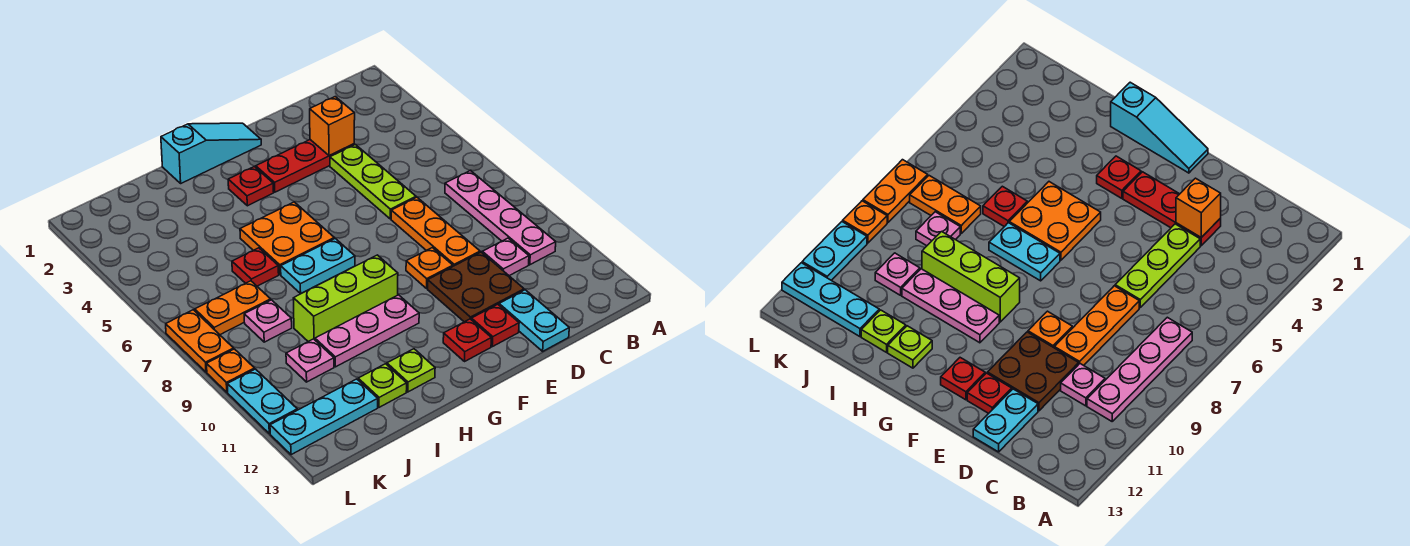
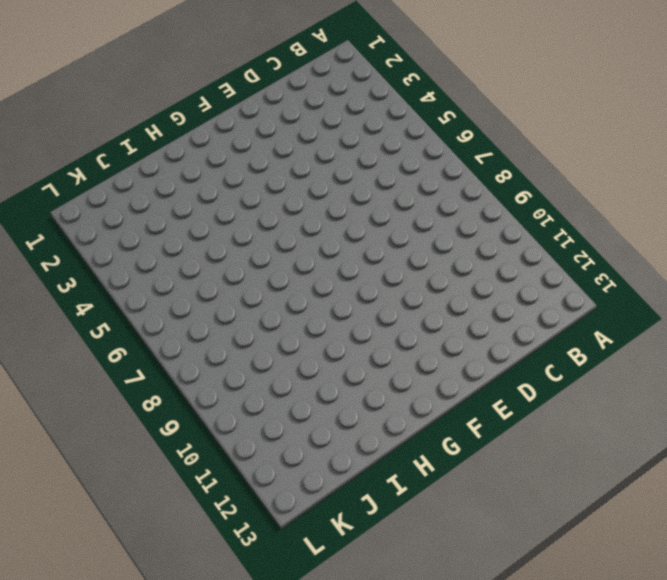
none -> pink 1x4 plate [445,170,556,265]
none -> pink 1x1 plate [482,238,529,276]
none -> red 1x3 plate [256,140,354,192]

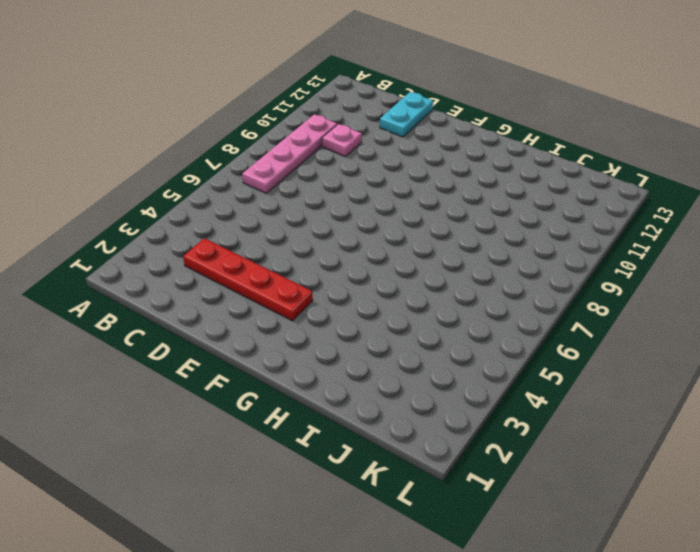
red 1x4 plate [183,238,313,321] -> red 1x3 plate [256,140,354,192]
none -> lime 1x3 plate [330,144,416,219]
none -> orange 1x3 plate [391,197,480,266]
none -> brown 2x2 plate [428,252,524,322]

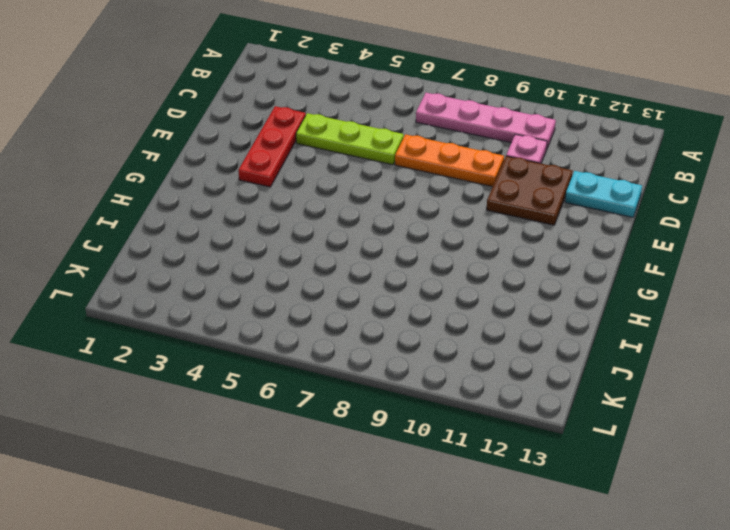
none -> orange 1x1 plate [406,248,453,289]
none -> red 1x1 plate [471,304,519,347]
none -> cyan 1x3 slope [161,123,261,183]

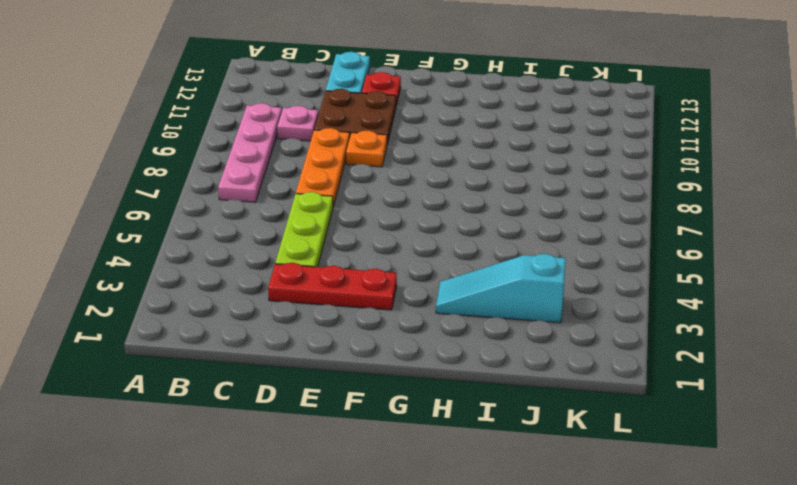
cyan 1x3 slope [436,254,566,323] -> cyan 1x3 slope moved to [161,123,261,183]
none -> red 1x1 plate [443,319,491,361]
none -> red 1x1 plate [228,166,274,206]
none -> orange 2x2 plate [240,202,334,275]

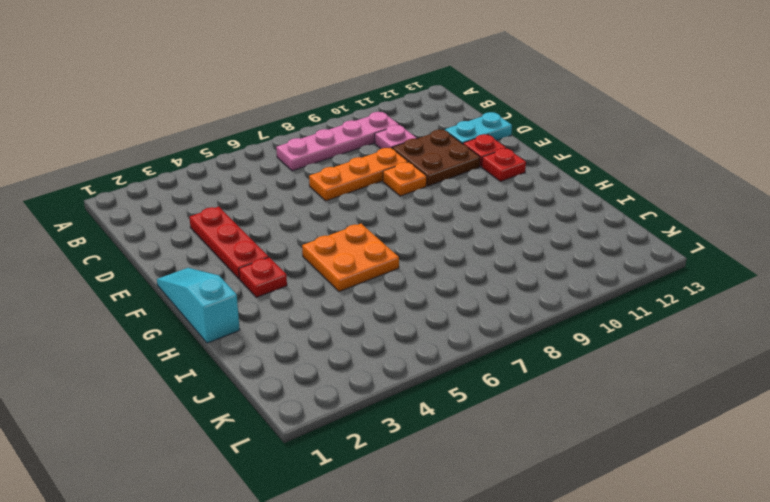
none -> lime 1x3 plate [330,144,416,219]
none -> cyan 1x2 plate [281,239,355,293]
none -> lime 1x3 brick [293,255,398,341]

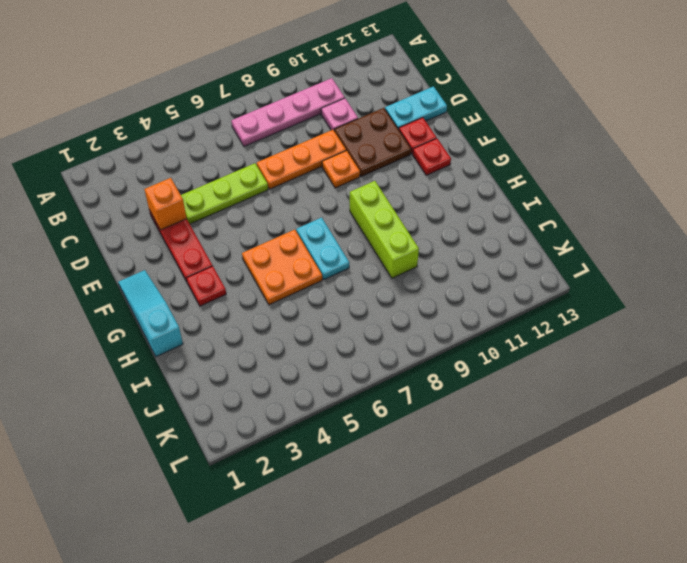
none -> pink 1x3 plate [315,295,419,367]
none -> lime 1x1 plate [387,349,435,392]
none -> red 1x1 plate [232,248,279,286]

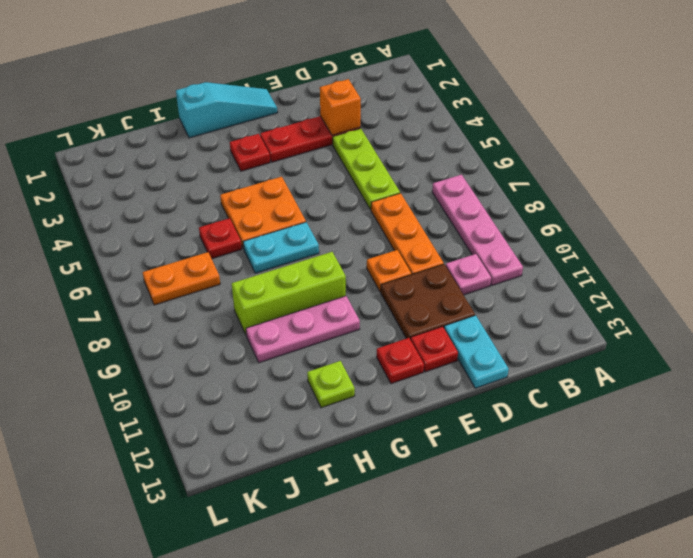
none -> lime 1x1 plate [358,364,407,407]
none -> pink 1x1 plate [244,300,292,342]
none -> pink 1x1 plate [286,339,334,382]

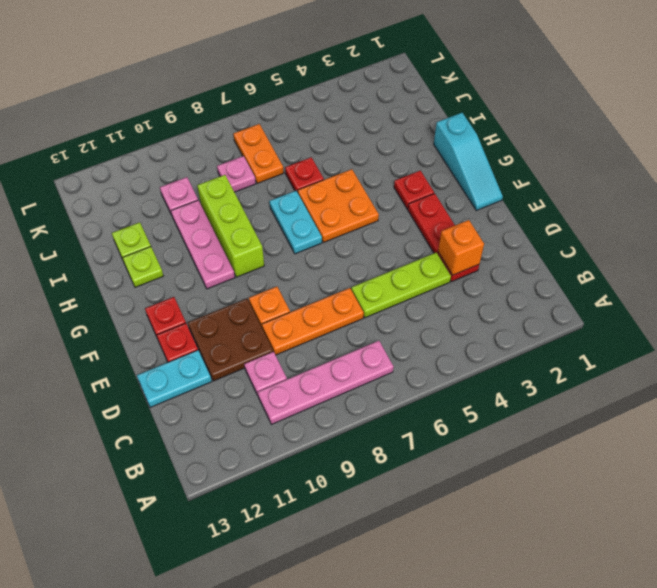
none -> cyan 1x3 plate [270,379,378,455]
none -> orange 1x2 plate [166,310,234,372]
none -> orange 1x1 plate [207,349,255,392]

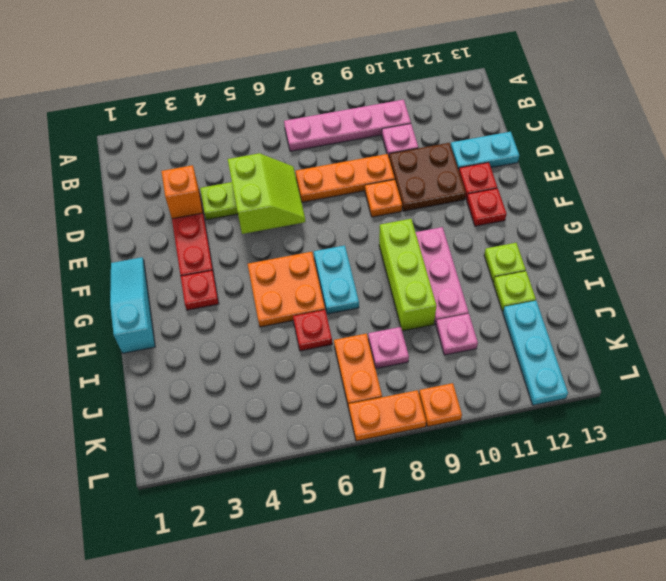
lime 2x2 slope [228,153,305,234] -> none
none -> cyan 1x2 plate [227,369,297,434]

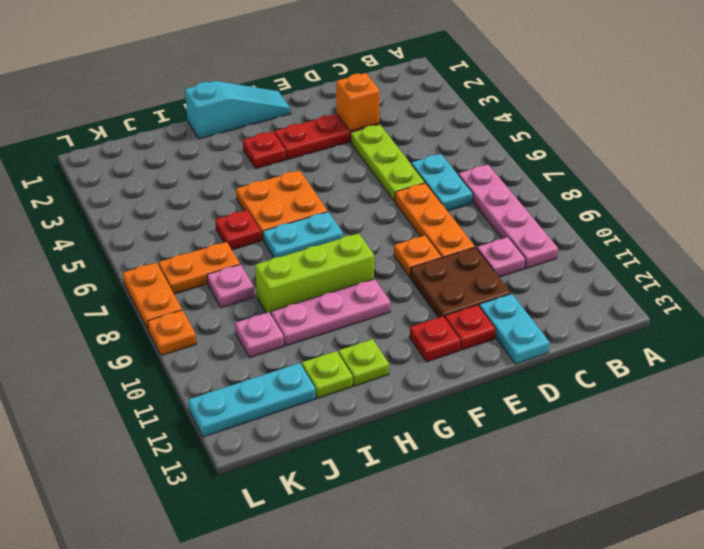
cyan 1x2 plate [411,154,473,211] -> cyan 1x2 plate moved to [227,369,297,434]

